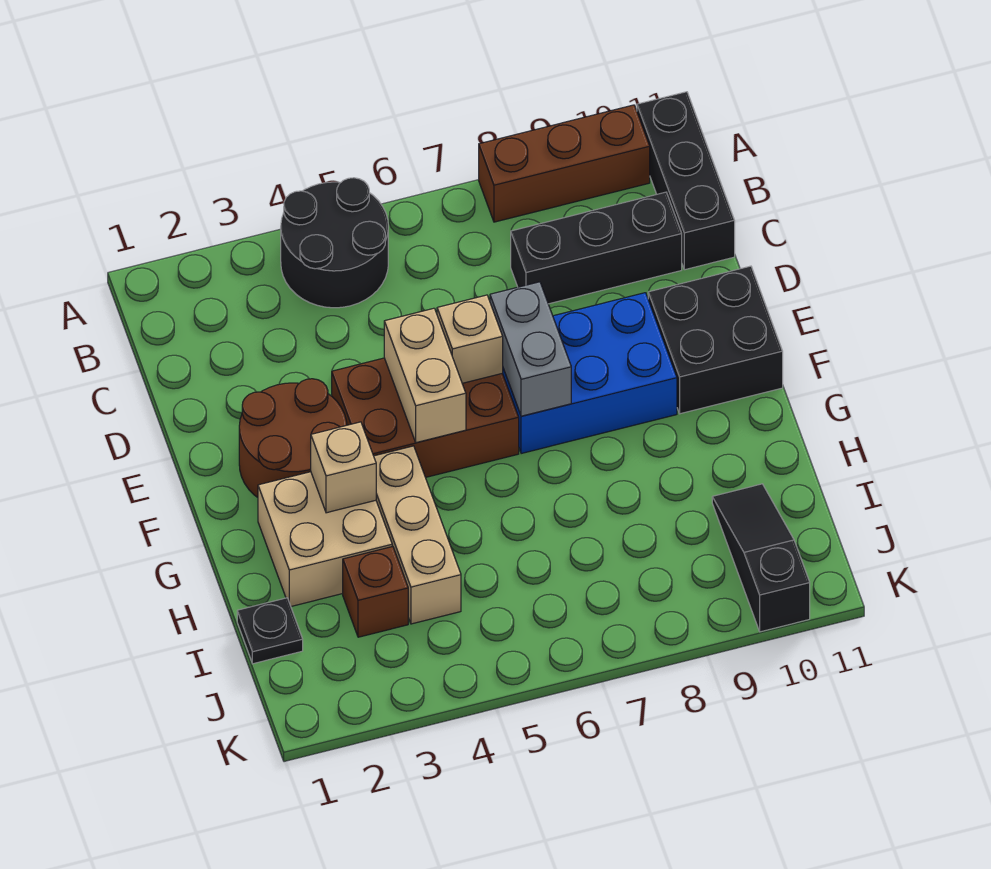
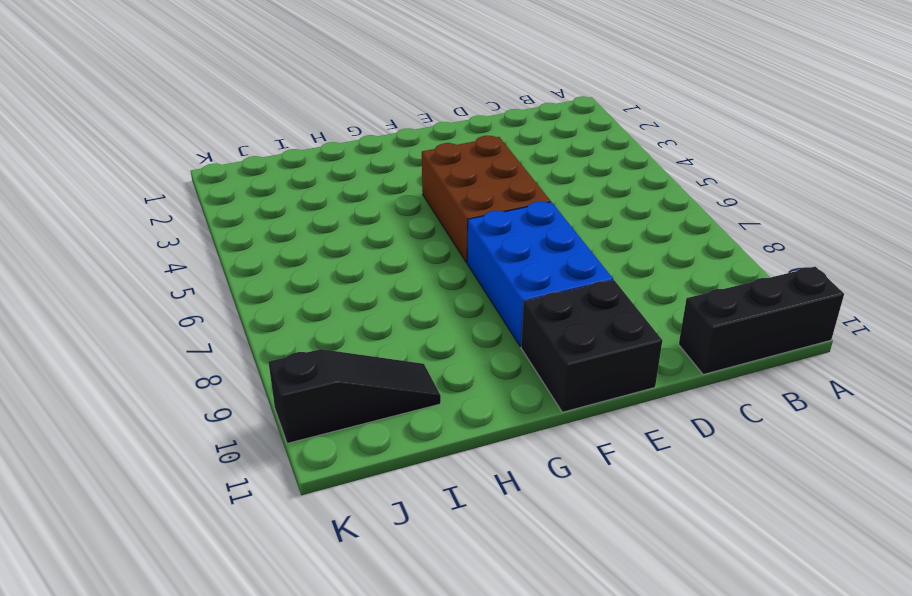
none -> black 2x2 round brick [281,178,388,308]
none -> brown 1x3 brick [479,105,650,222]
none -> black 1x3 brick [511,192,682,304]

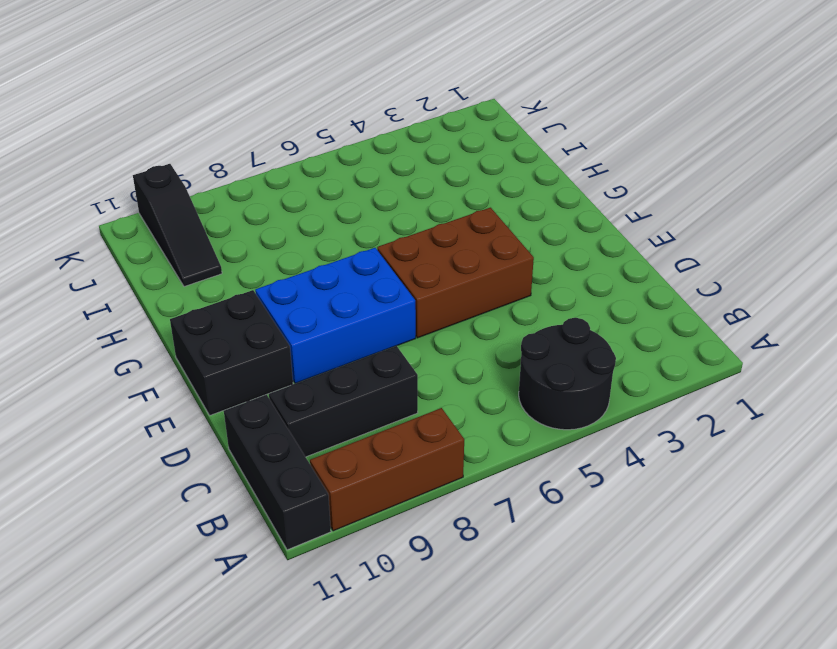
none -> brown 2x2 round brick [239,379,347,497]
none -> tan 2x2 brick [258,472,392,606]
none -> tan 1x3 brick [374,446,461,624]

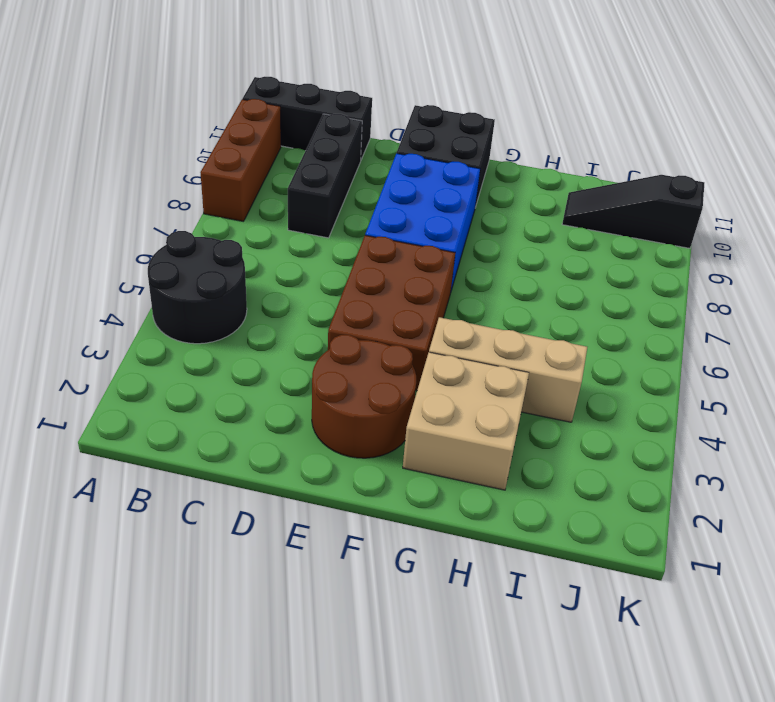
none -> black 1x1 plate [237,598,303,664]
none -> brown 1x1 brick [343,546,408,637]
none -> tan 1x2 brick [384,308,466,443]

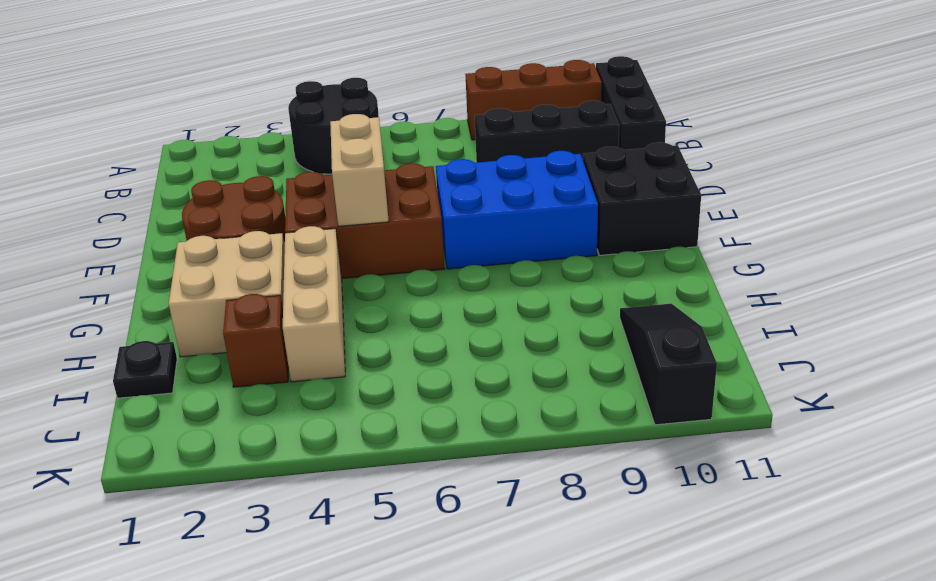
none -> tan 1x1 brick [437,295,503,383]
none -> grey 1x2 brick [490,282,571,416]
none -> tan 1x1 brick [311,422,376,513]

